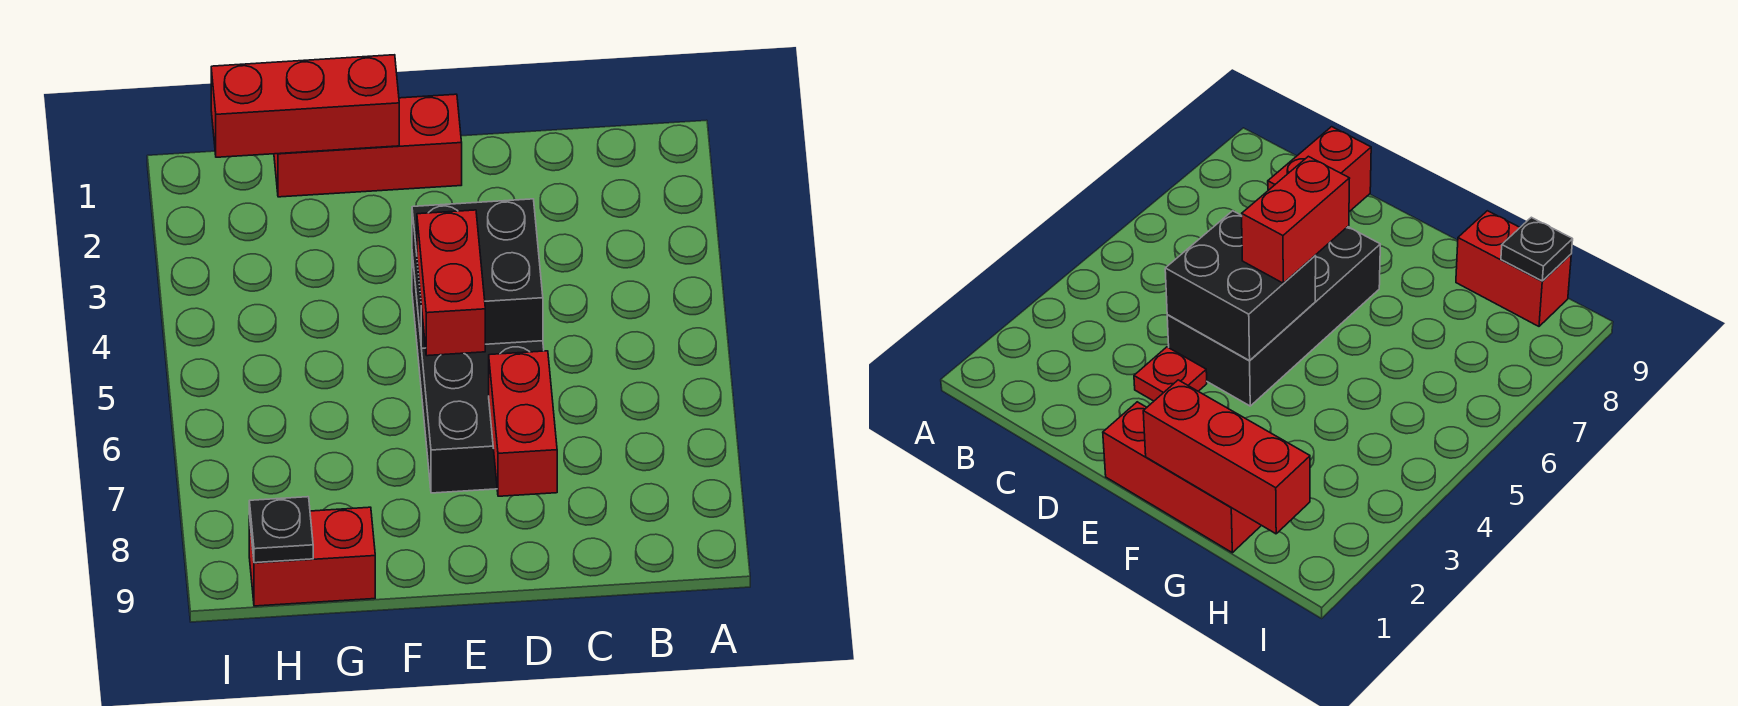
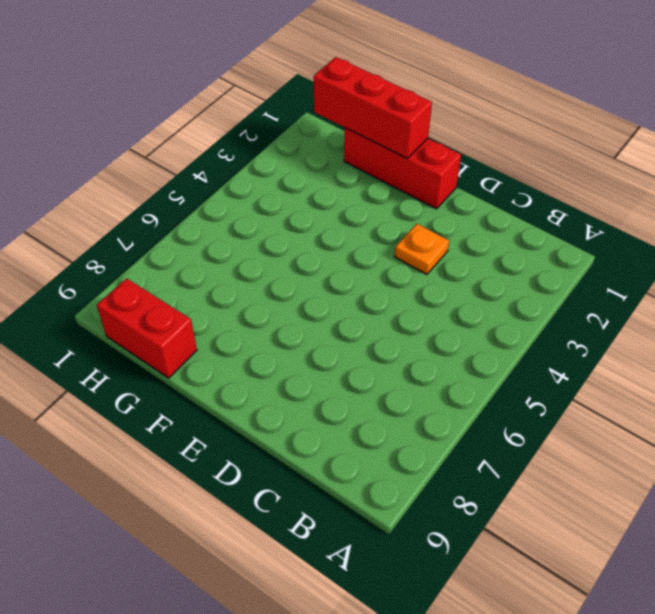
orange 1x1 plate [395,224,449,274] -> red 1x1 plate [1134,347,1207,401]
none -> black 2x4 brick [412,254,544,493]
none -> black 2x2 brick [412,199,543,348]

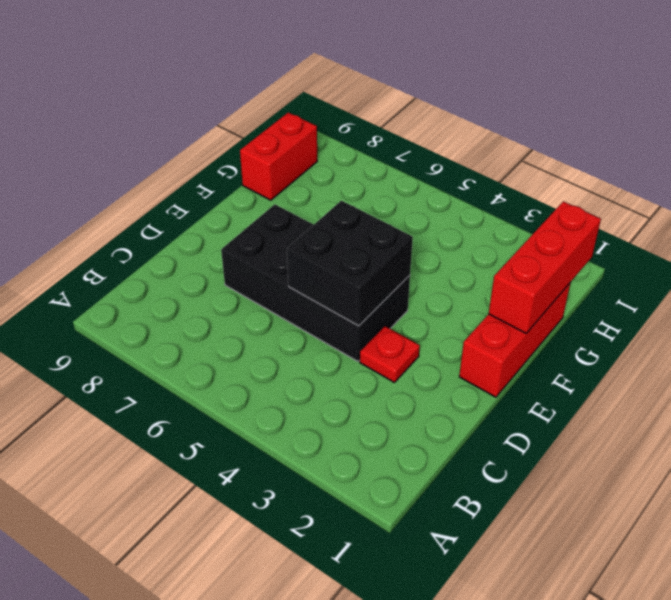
none -> red 1x2 brick [489,351,557,496]
none -> black 1x1 plate [249,497,313,563]

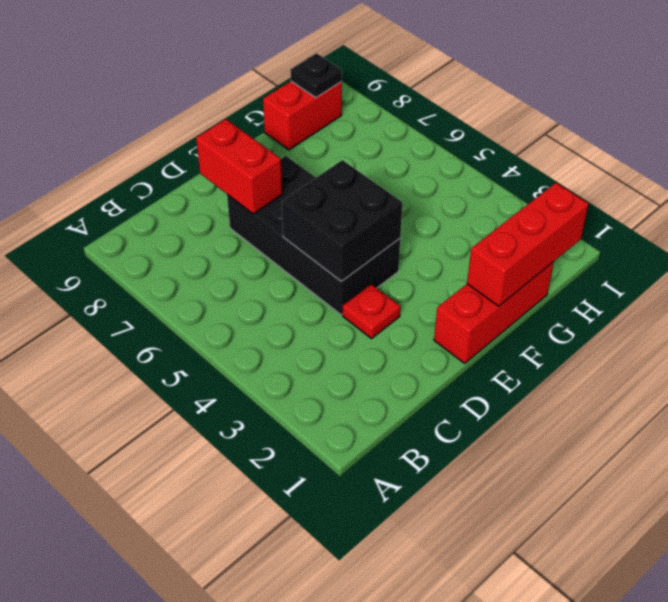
none -> red 1x2 brick [417,210,485,356]

